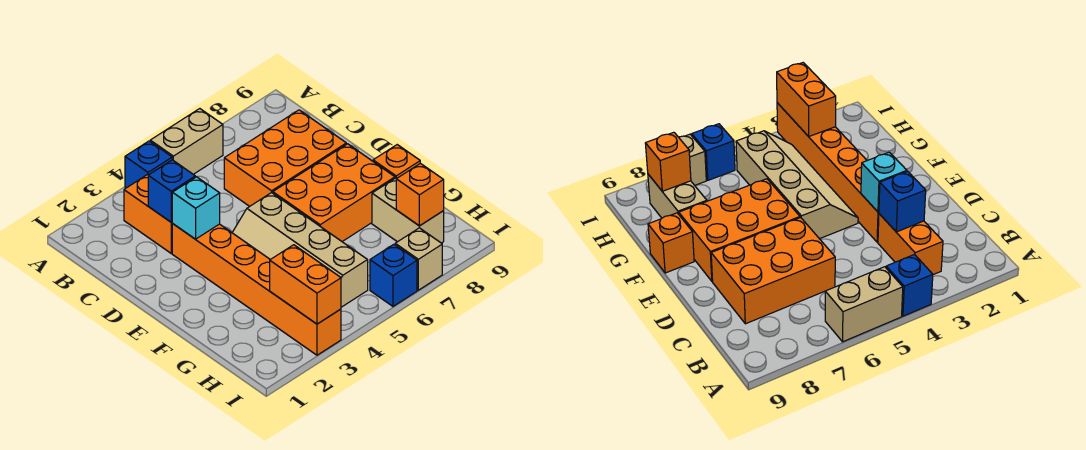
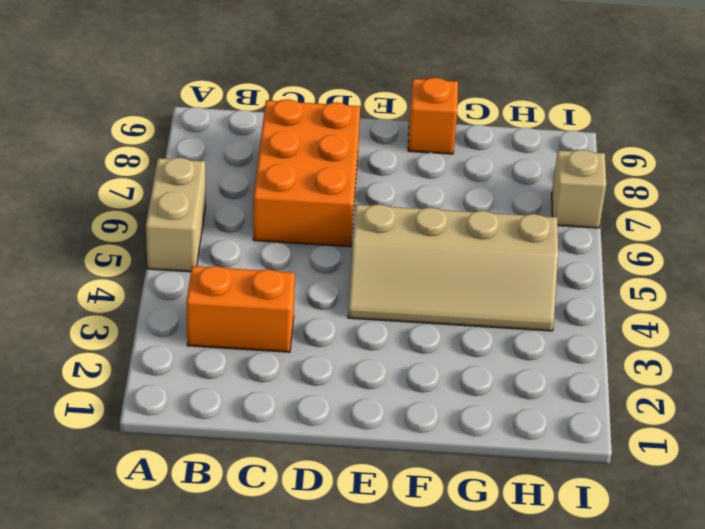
none -> blue 1x1 brick [125,141,172,188]
none -> orange 1x6 brick [172,224,341,355]
none -> orange 2x3 brick [273,144,395,241]

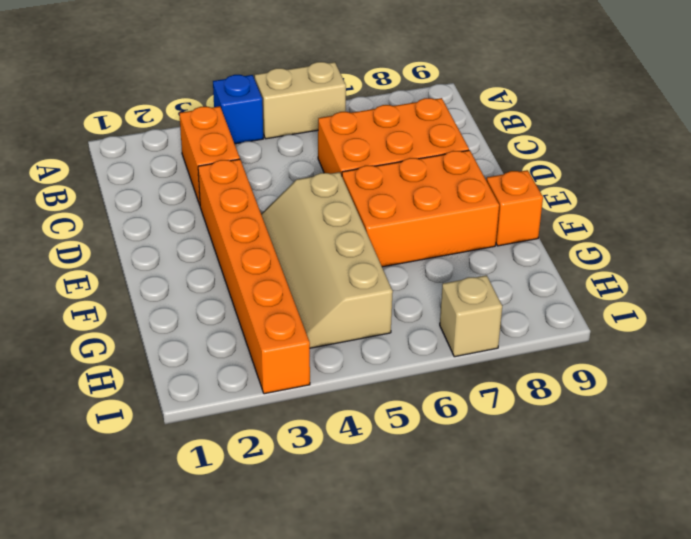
none -> tan 1x2 brick [372,178,444,243]
none -> blue 1x1 brick [370,244,417,306]
none -> blue 1x1 brick [148,160,195,222]

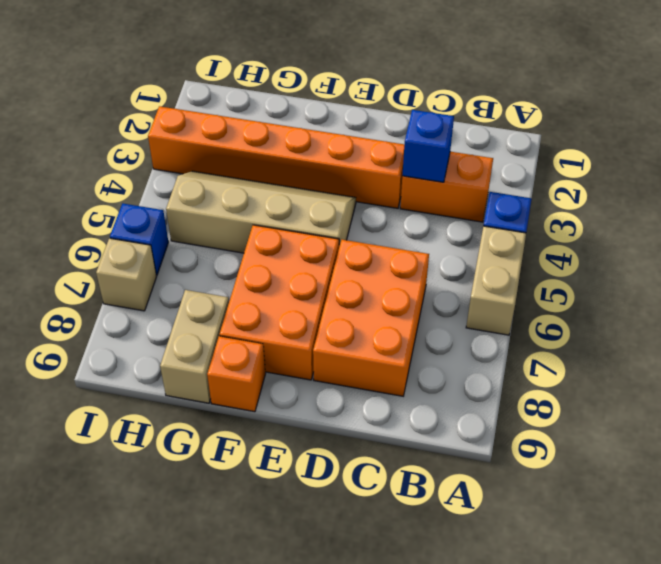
tan 1x2 brick [160,290,229,403] -> tan 1x2 brick turned to [372,178,444,243]
none -> cyan 1x1 brick [172,177,220,239]
none -> orange 1x2 brick [270,245,341,324]
none -> orange 1x1 brick [396,163,444,226]

